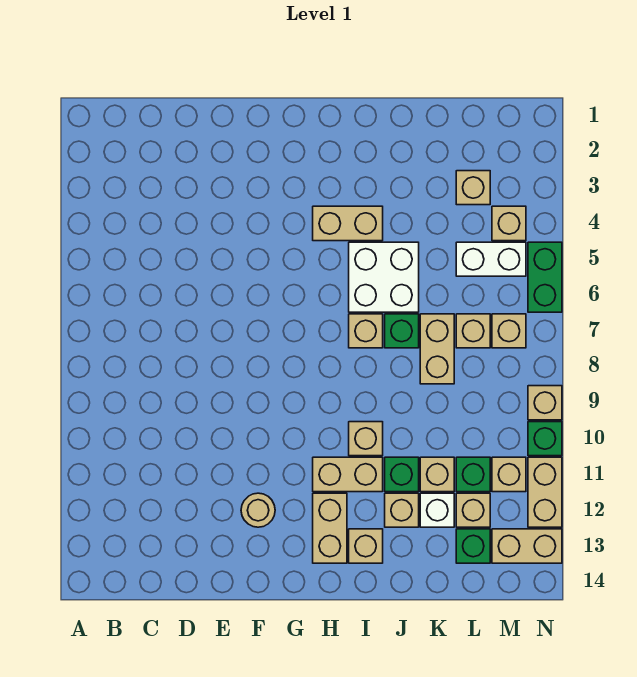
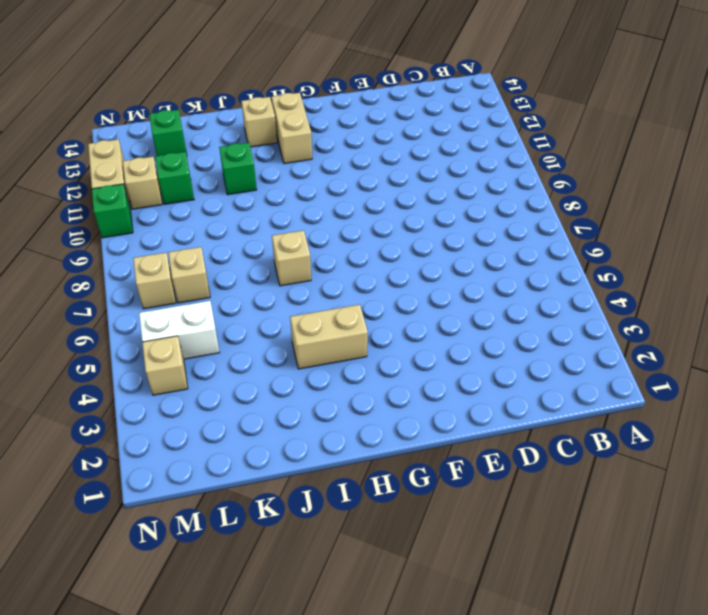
none -> tan 1x1 round brick [241,493,275,527]
none -> tan 1x2 brick [313,457,383,492]
none -> white 2x2 brick [349,242,419,312]

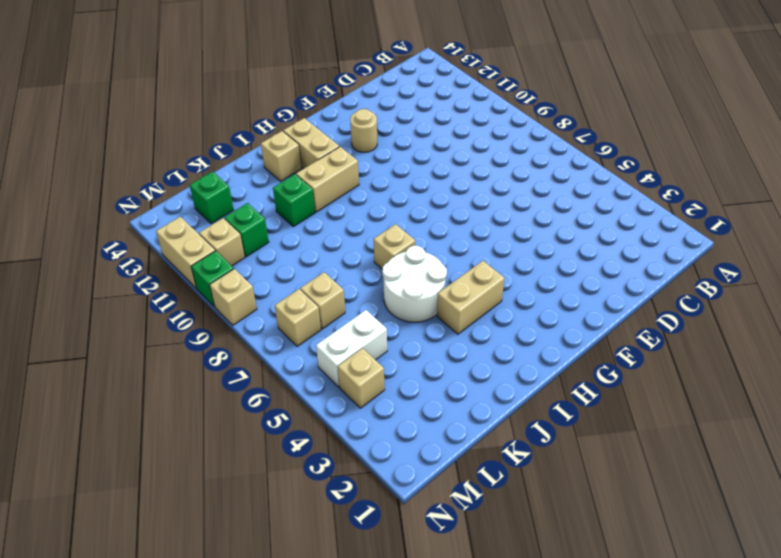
white 2x2 round brick [382,246,447,322] -> white 2x2 brick [349,242,419,312]
none -> tan 1x1 brick [349,422,383,456]
none -> green 1x1 brick [385,314,419,348]
none -> tan 1x1 brick [385,493,419,527]

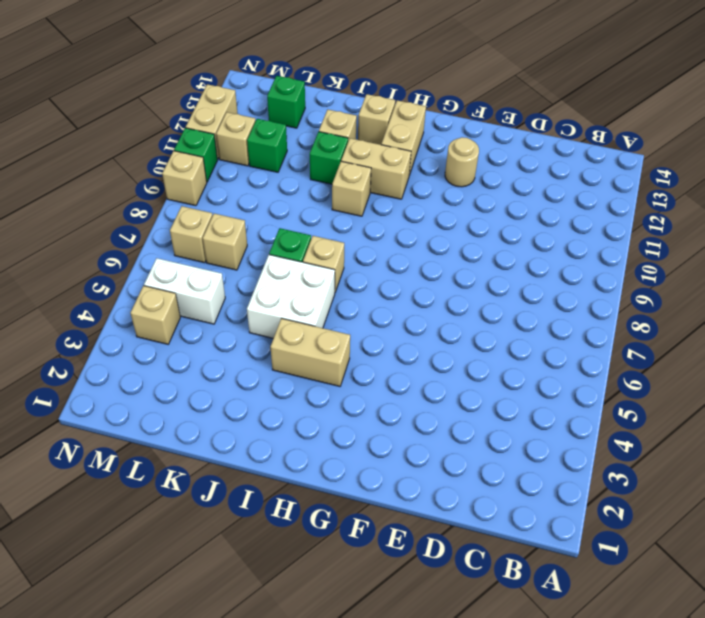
none -> tan 1x2 brick [420,314,454,384]
none -> tan 1x1 brick [420,457,454,492]
none -> white 1x1 brick [420,493,454,527]

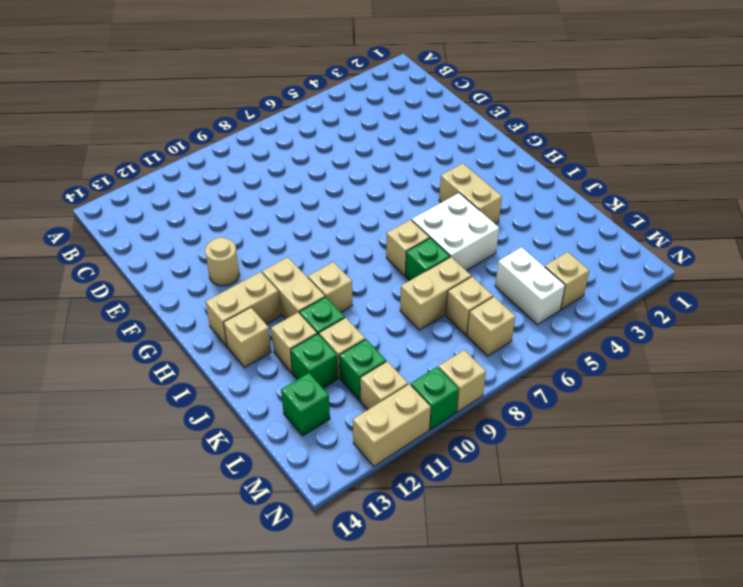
green 1x1 brick [291,334,338,388] -> white 1x1 brick [420,493,454,527]
none -> tan 1x1 brick [456,171,490,205]
none -> tan 1x1 brick [456,493,490,527]
none -> tan 1x2 brick [492,529,562,563]

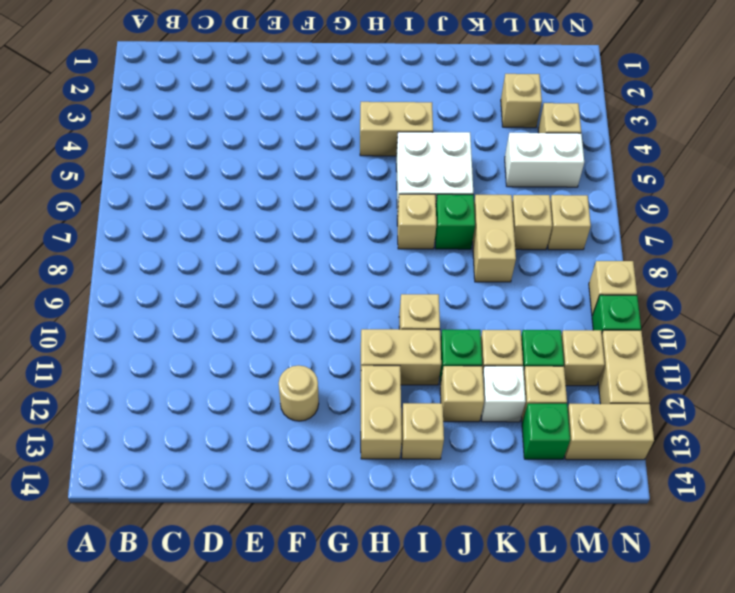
none -> green 1x2 brick [528,242,562,312]

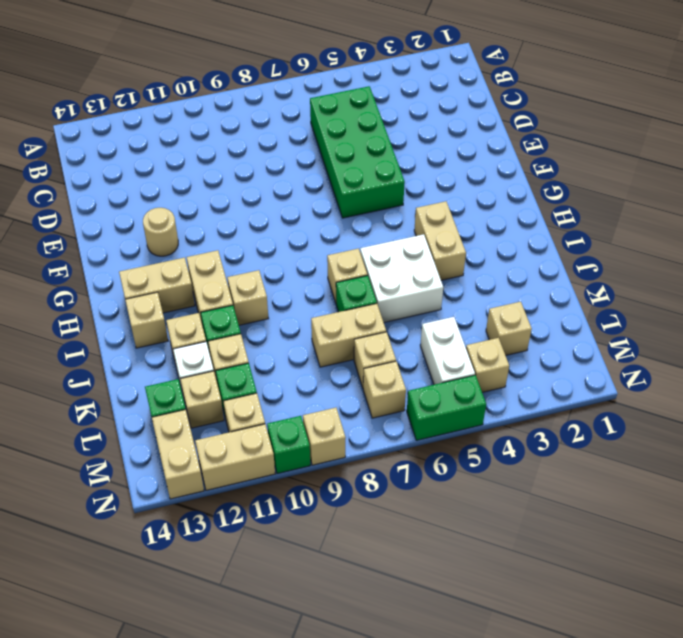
green 2x4 brick [310,86,405,218] -> none

